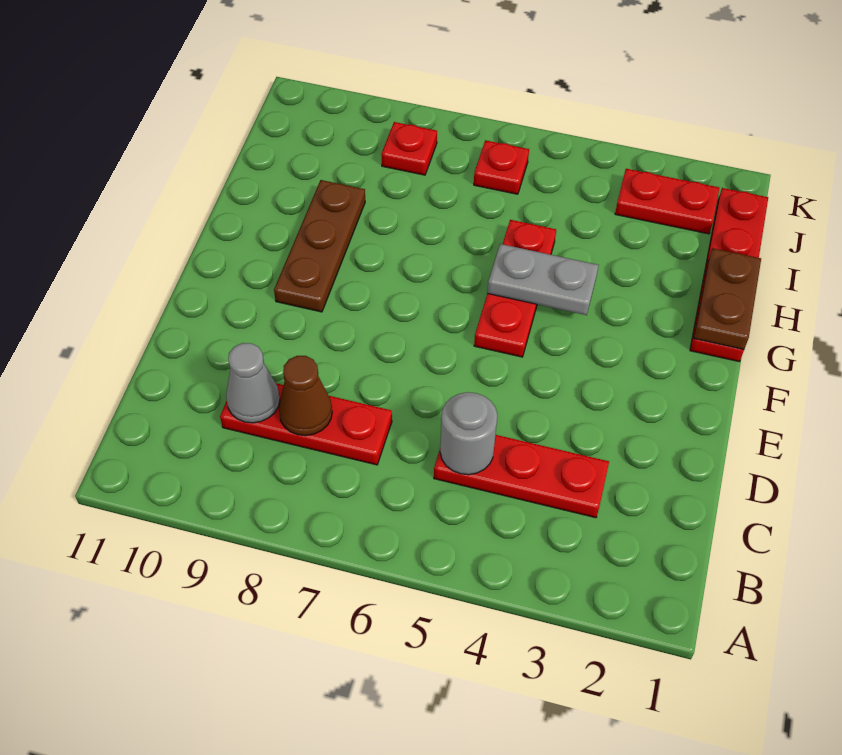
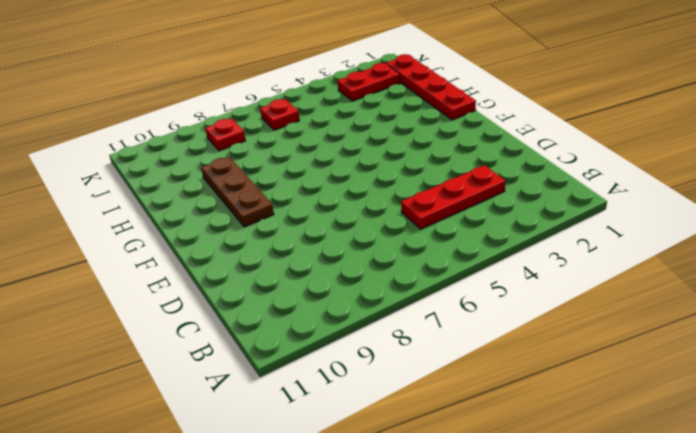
none -> red 1x3 plate [220,383,392,465]
none -> red 1x3 plate [474,220,556,357]
none -> grey 1x1 round brick [440,392,497,475]

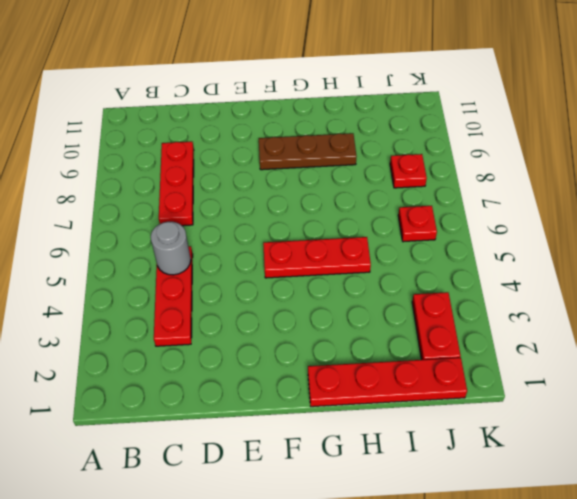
none -> brown 1x1 cone [279,356,332,436]
none -> grey 1x1 cone [226,343,280,423]
none -> brown 1x2 plate [694,248,761,349]

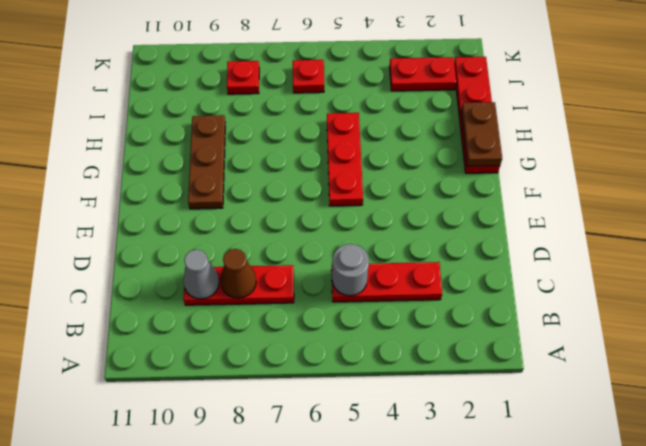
none -> grey 1x2 plate [487,244,599,315]

